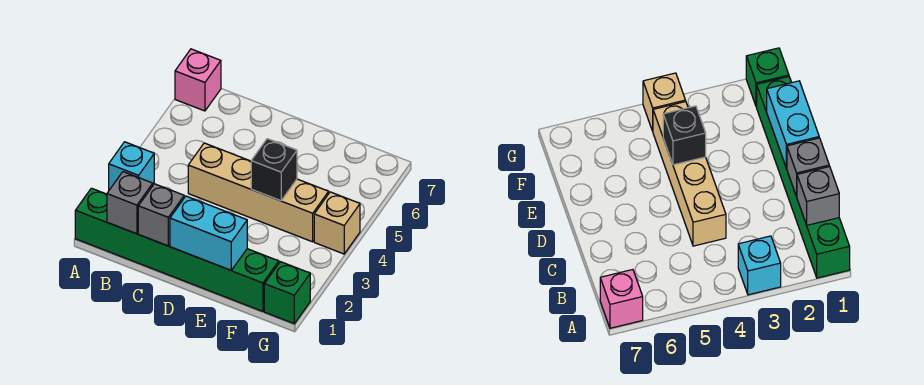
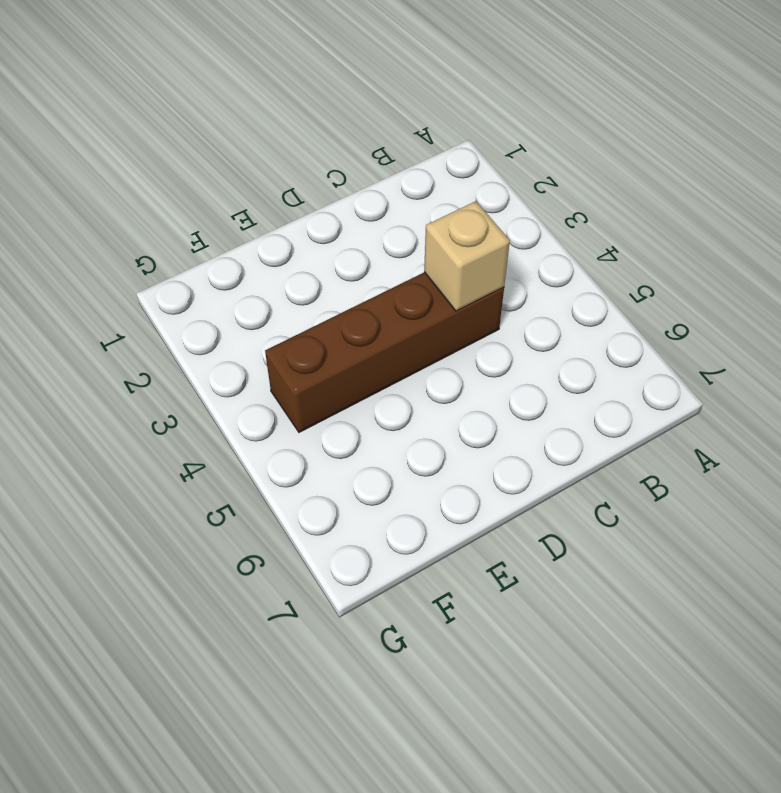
brown 1x4 brick [265,272,504,432] -> tan 1x4 brick [188,143,329,242]
tan 1x1 brick [424,201,510,311] -> tan 1x1 brick moved to [314,192,360,254]
none -> green 1x6 brick [75,188,279,311]
none -> cyan 1x1 brick [109,142,154,190]

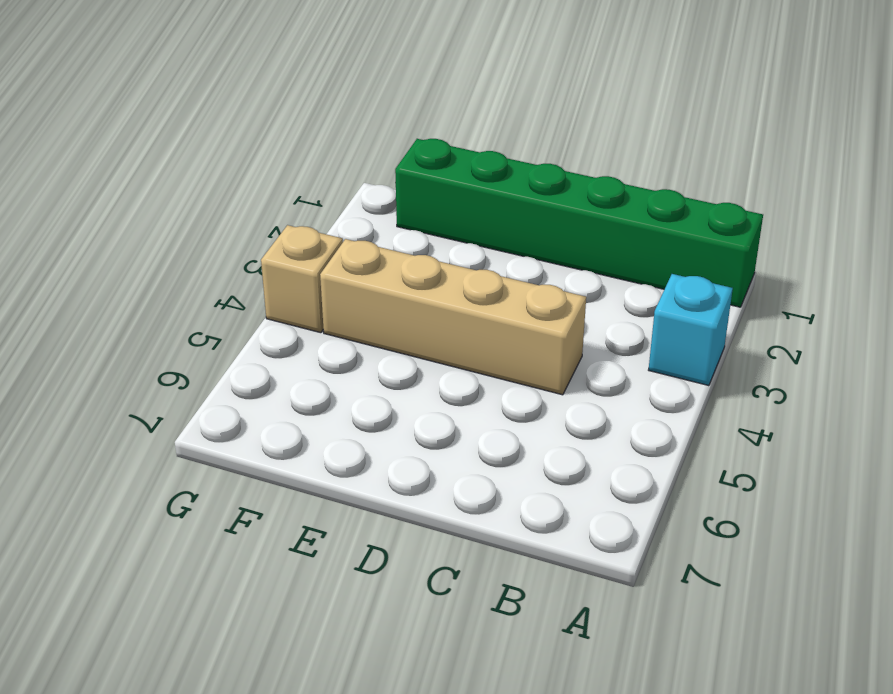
none -> pink 1x1 brick [175,49,221,111]
none -> green 1x1 brick [264,262,310,324]

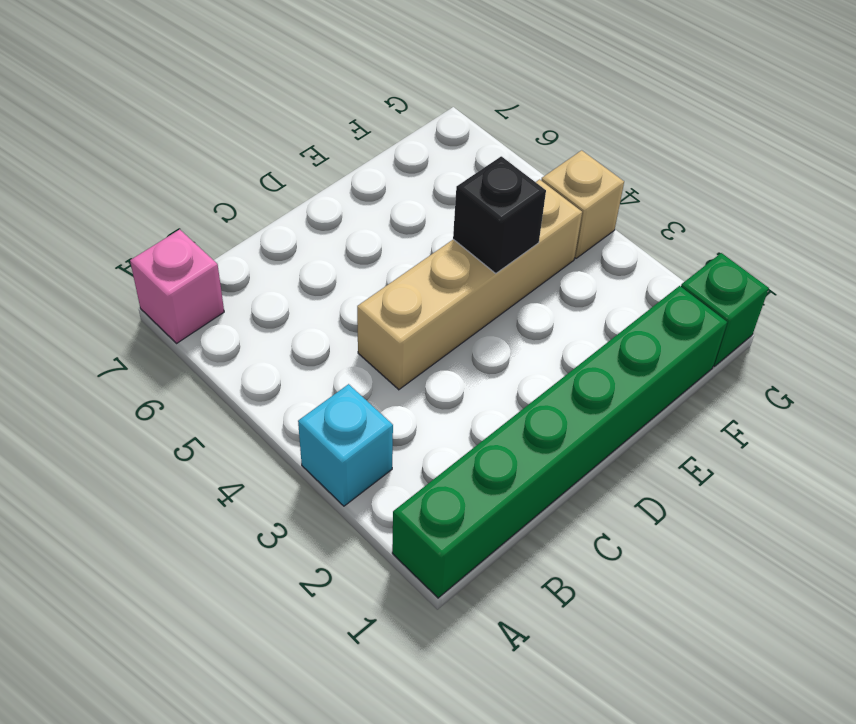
none -> grey 1x1 brick [107,172,153,234]
none -> grey 1x1 brick [138,184,184,246]

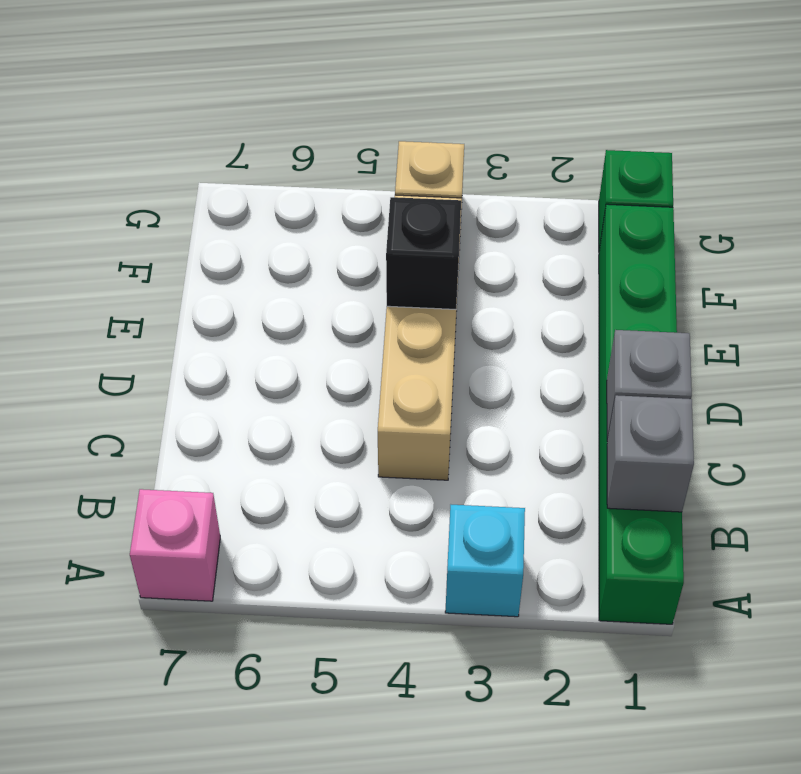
none -> cyan 1x2 brick [170,196,247,270]

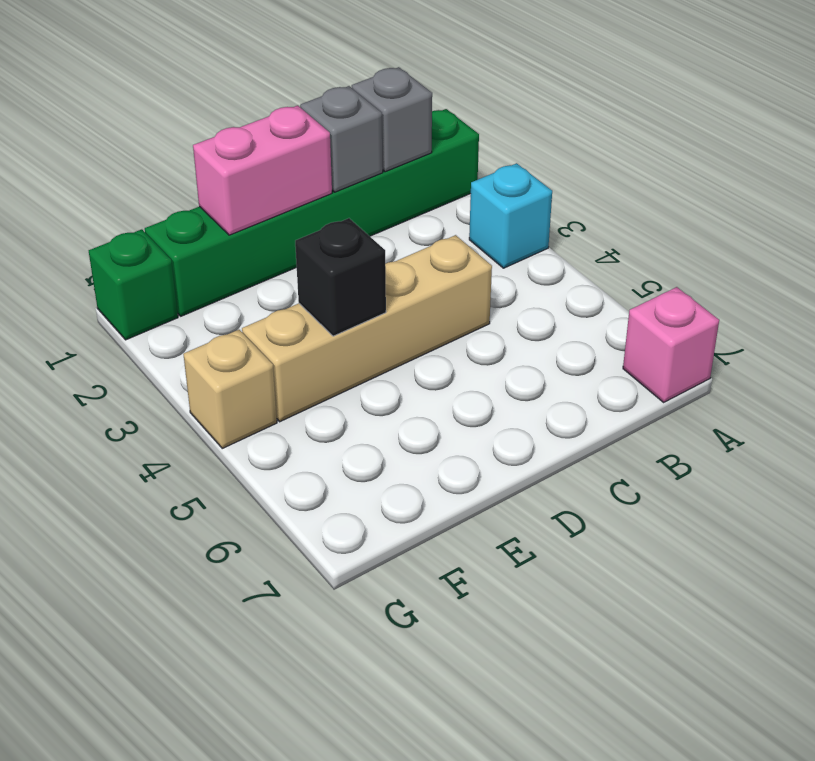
pink 1x2 brick [193,106,332,235] -> cyan 1x2 brick [170,196,247,270]

